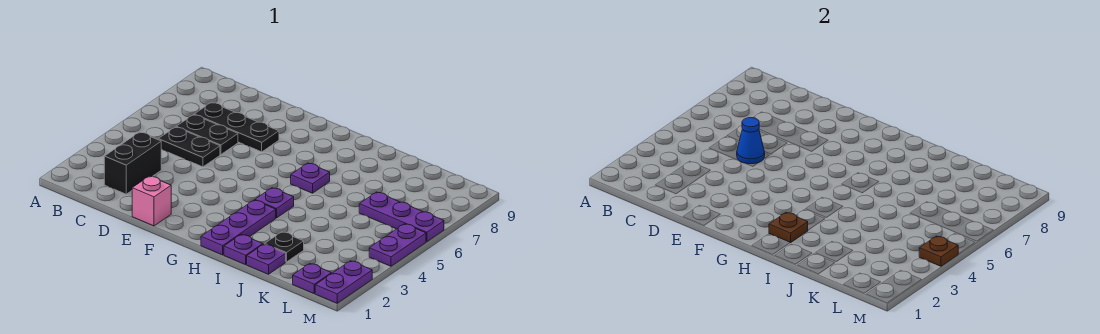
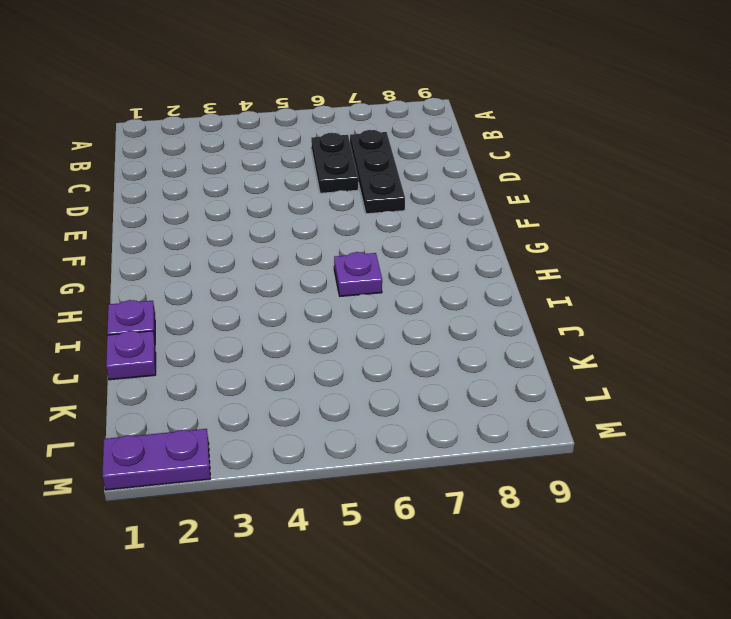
none -> black 1x2 brick [104,132,161,194]
none -> black 1x2 plate [158,127,220,167]
none -> pink 1x1 brick [132,176,171,226]

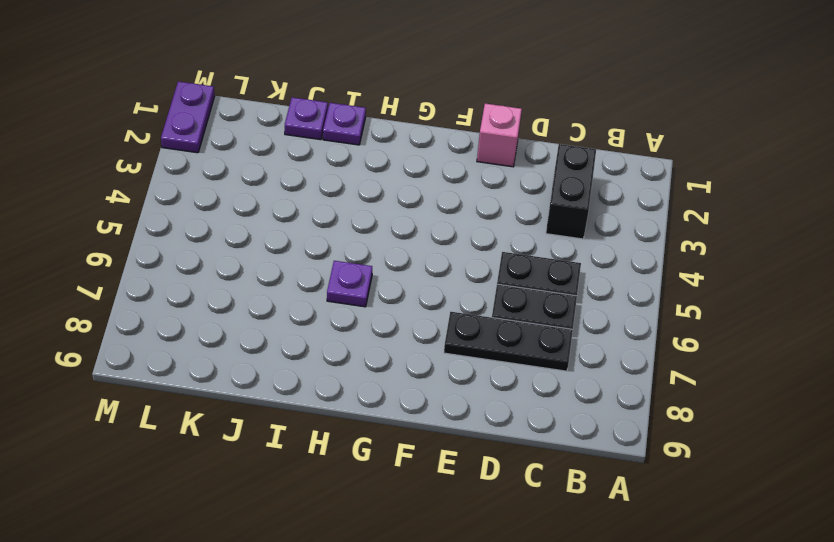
none -> purple 1x3 plate [201,200,276,255]
none -> purple 1x1 plate [255,188,294,218]
none -> black 1x1 plate [265,232,304,262]

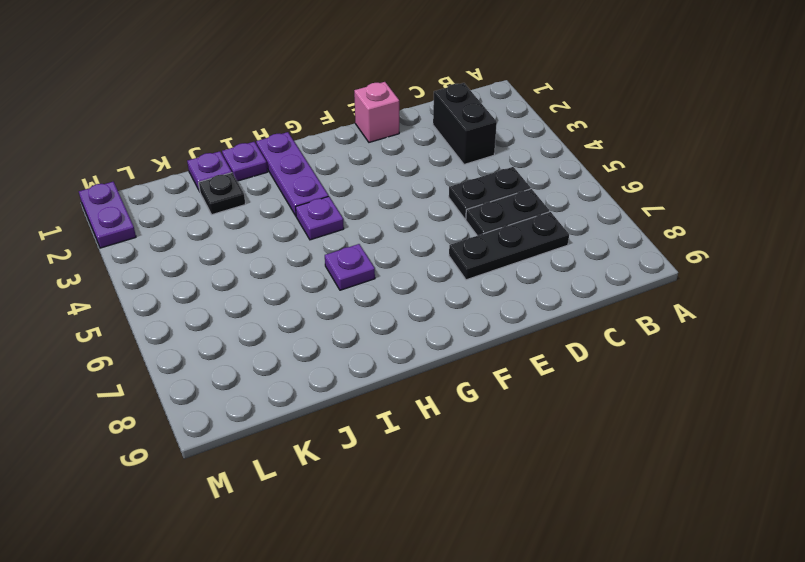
none -> purple 1x3 plate [359,192,444,242]
none -> purple 1x1 plate [293,264,331,294]
none -> purple 1x2 plate [369,224,426,266]

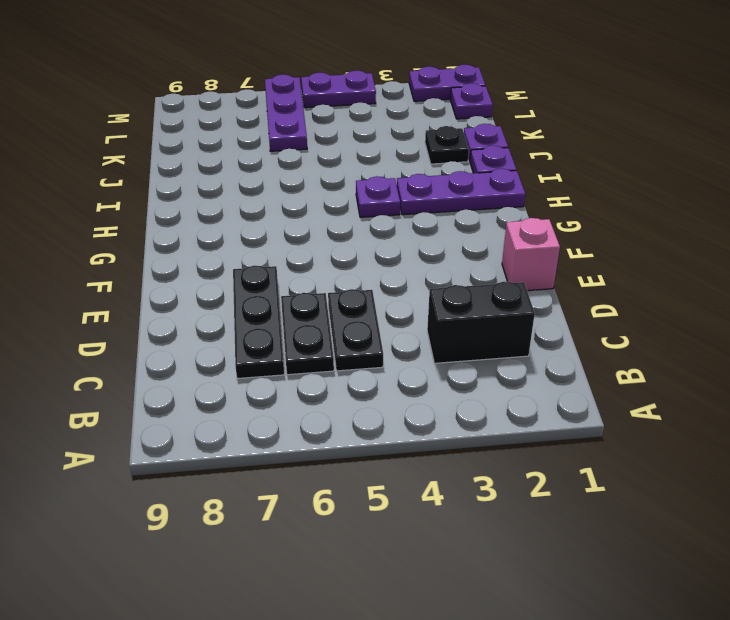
none -> purple 1x1 plate [291,163,330,193]
none -> blue 1x1 cone [737,118,765,164]
none -> brown 1x1 plate [769,213,808,243]

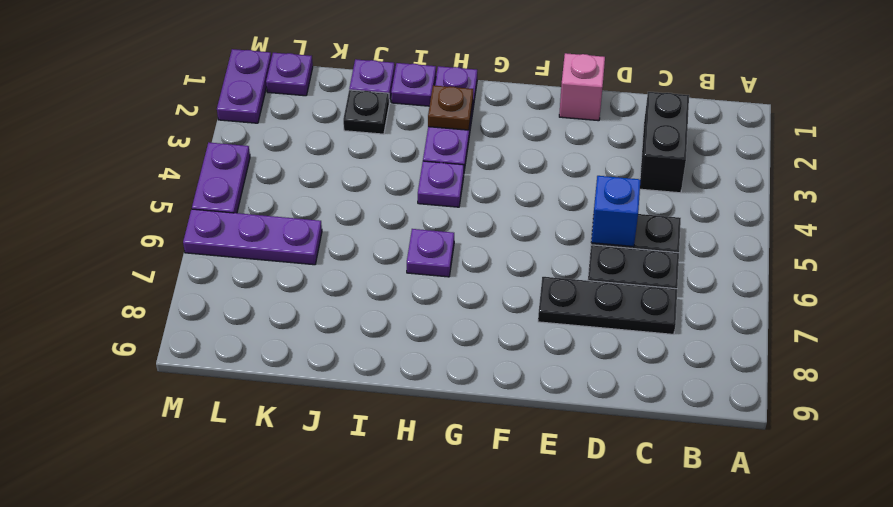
blue 1x1 brick [591,176,641,247] -> blue 1x1 cone [737,118,765,164]
none -> brown 1x1 plate [919,236,958,266]

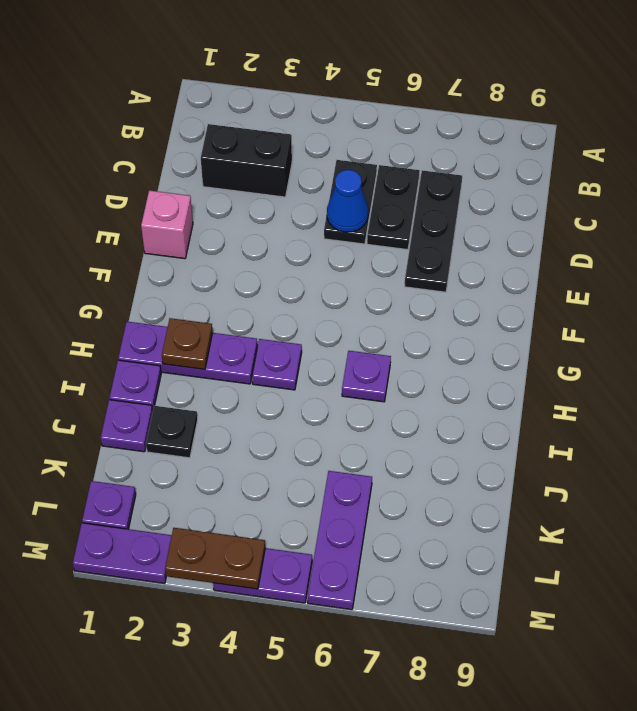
brown 1x2 plate [165,528,265,589] -> brown 1x1 plate [919,236,958,266]

